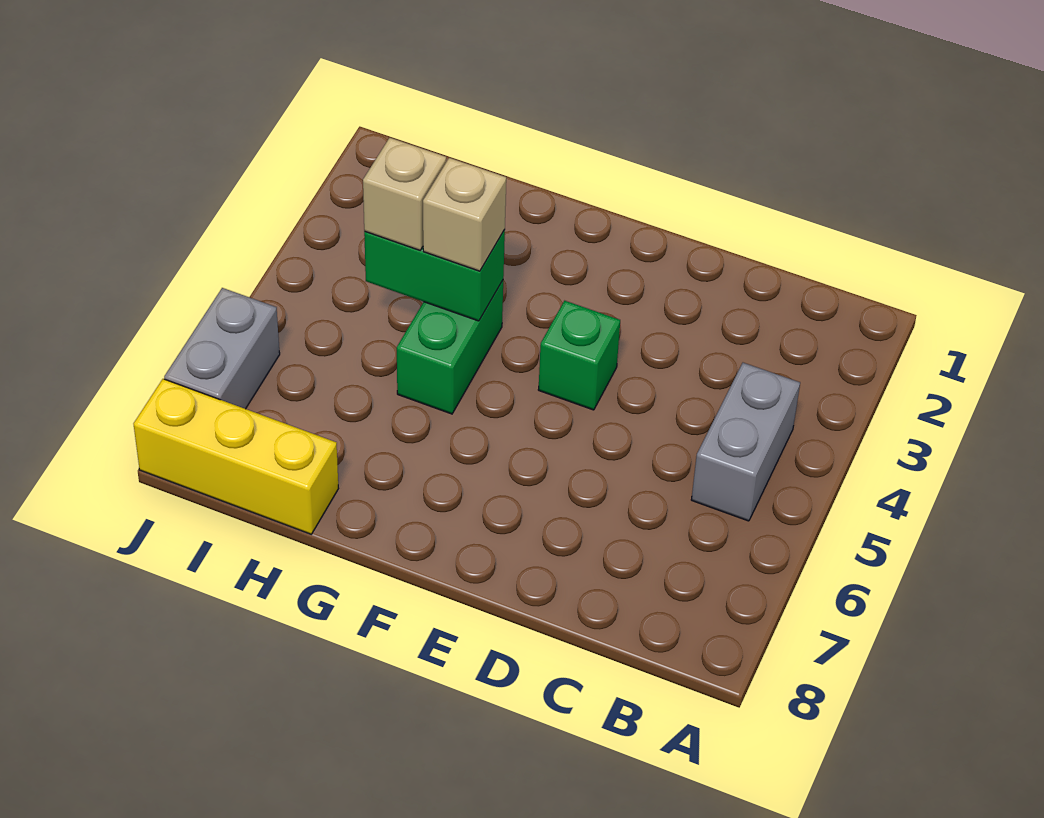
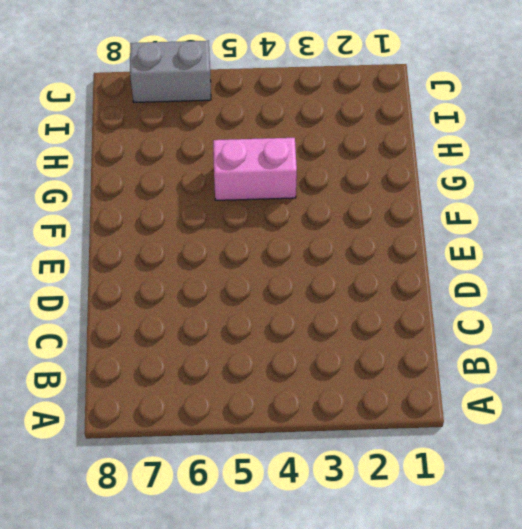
pink 1x2 brick [213,138,297,200] -> green 1x2 brick [397,281,503,414]
none -> grey 1x2 brick [691,363,800,521]
none -> green 1x1 brick [538,301,620,410]

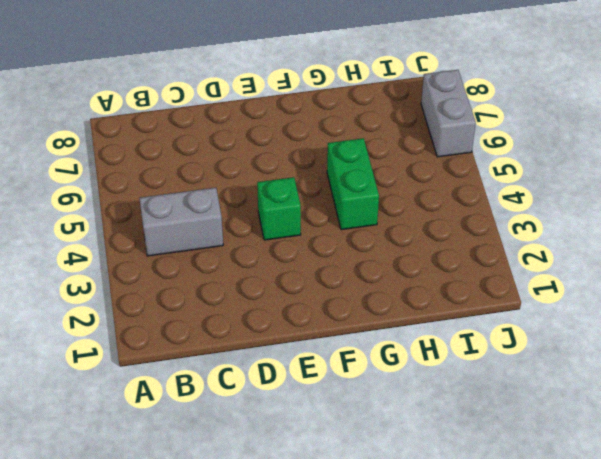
grey 1x2 brick [139,188,223,256] -> grey 1x2 brick turned to [691,363,800,521]
none -> yellow 1x3 brick [134,379,338,534]
none -> green 1x2 brick [364,230,505,321]

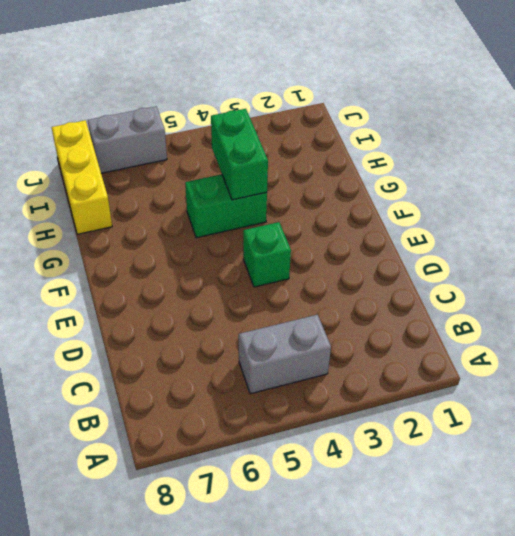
none -> tan 1x1 brick [423,158,506,271]
none -> tan 1x1 brick [363,138,446,250]

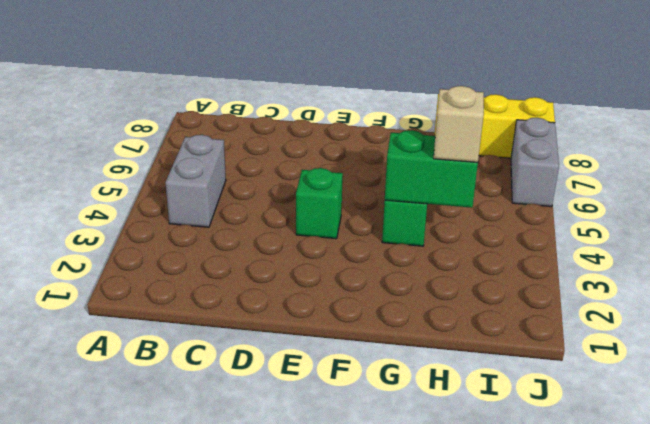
none -> tan 1x1 brick [423,158,506,271]

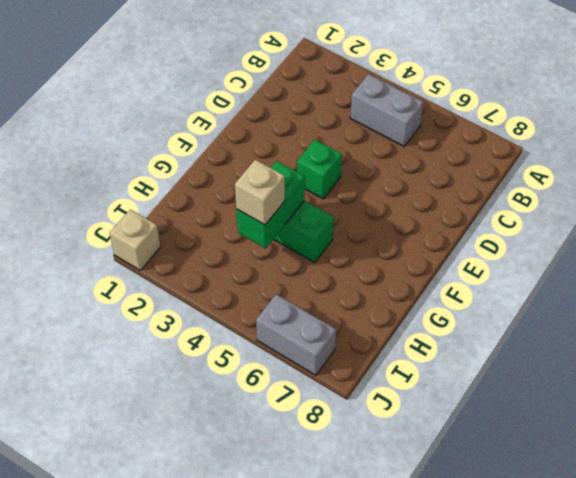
tan 1x1 brick [110,210,160,270] -> tan 1x1 brick moved to [423,158,506,271]
none -> yellow 1x3 brick [134,379,338,534]

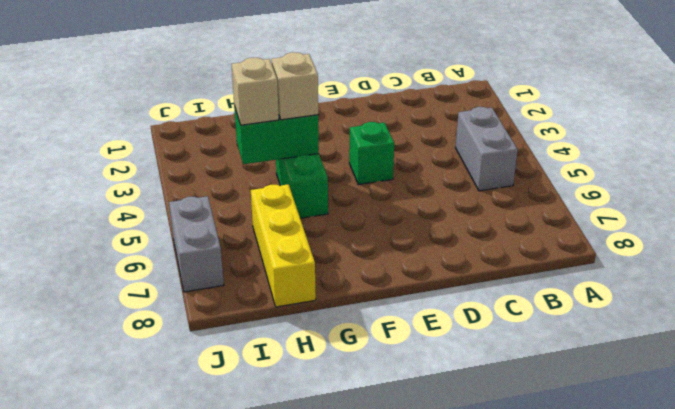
yellow 1x3 brick [251,184,316,307] -> yellow 1x3 brick turned to [134,379,338,534]

